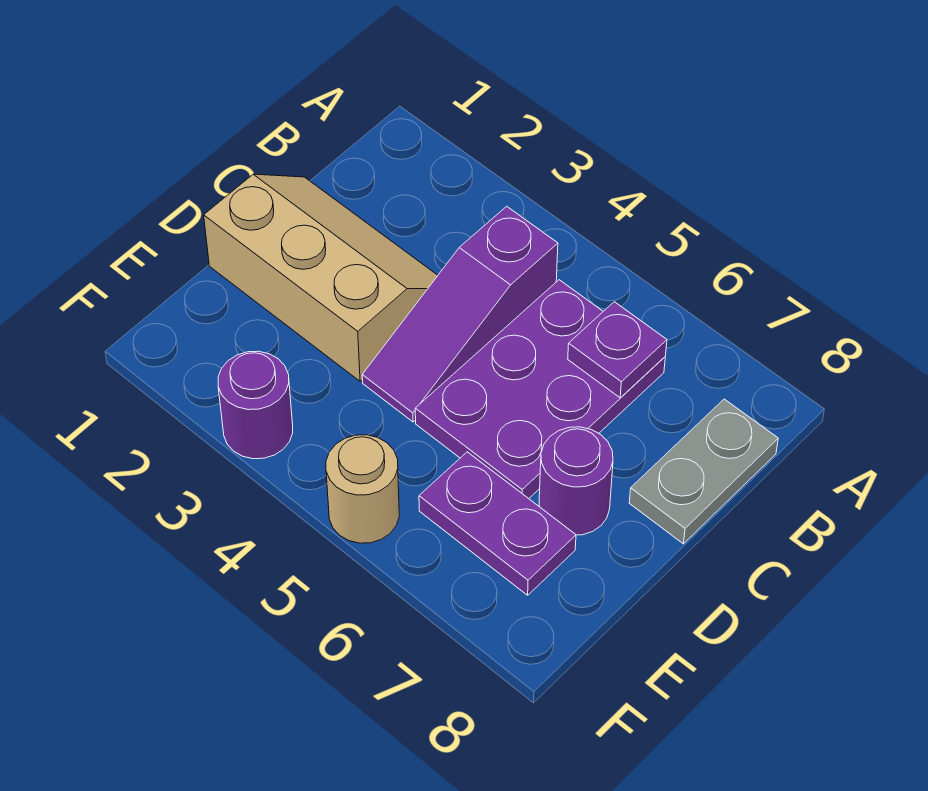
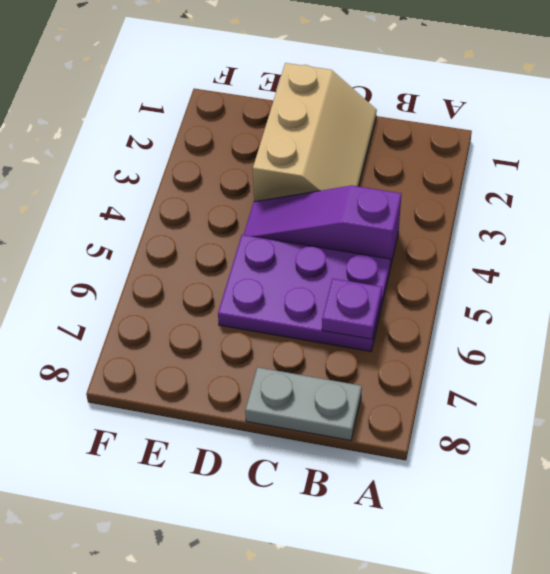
none -> purple 1x1 round brick [539,427,613,535]
none -> purple 1x2 plate [419,452,576,595]

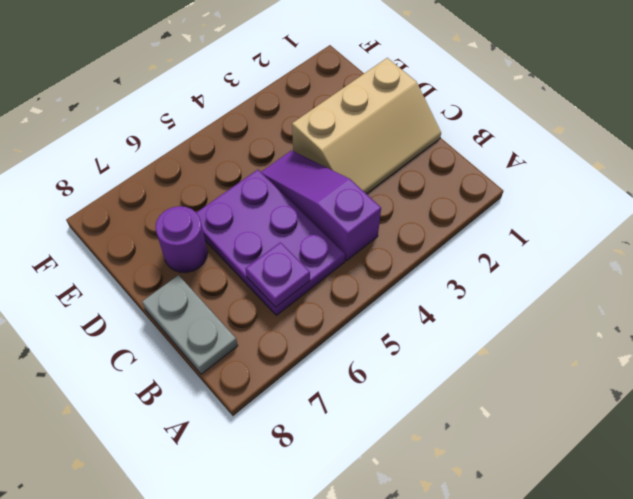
none -> purple 1x2 plate [419,452,576,595]
none -> purple 1x1 round brick [218,351,293,459]

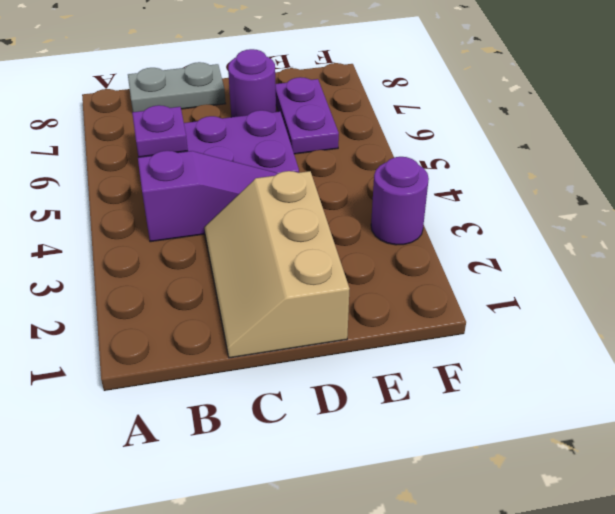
none -> tan 1x1 round brick [326,435,399,543]

